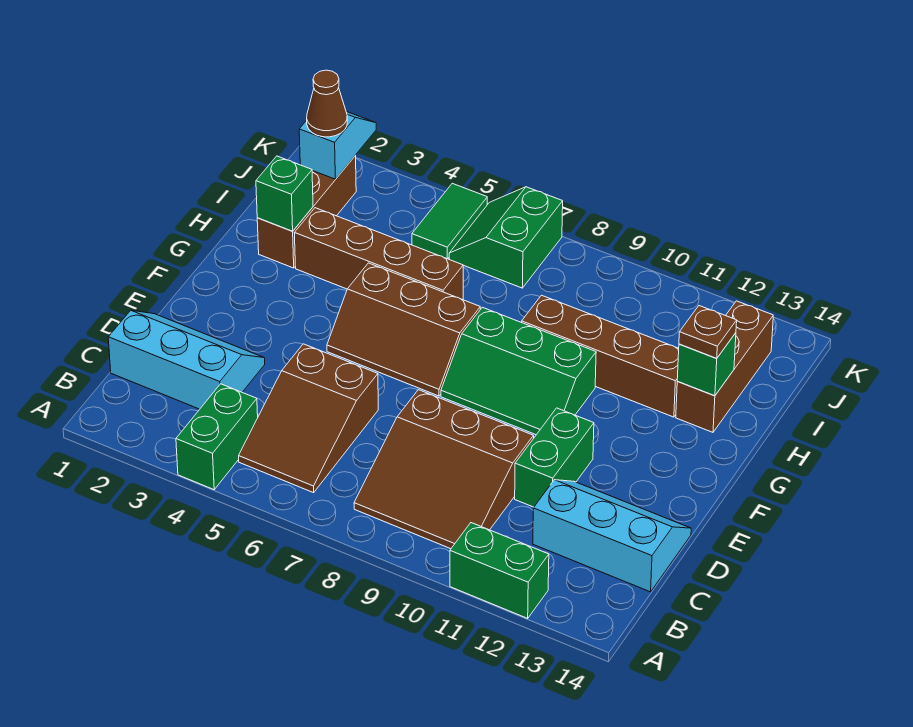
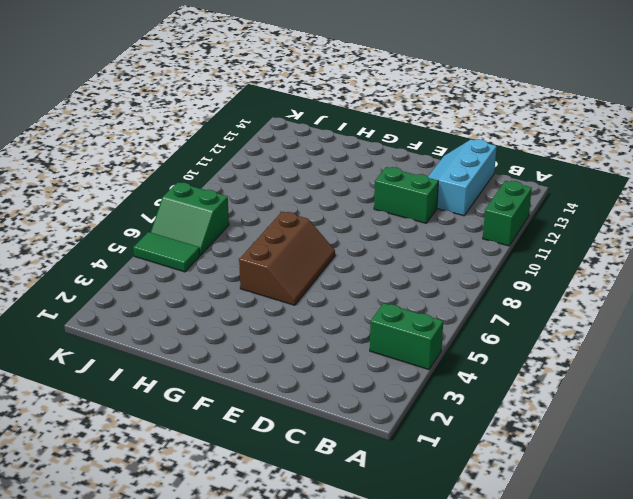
none -> brown 2x3 slope [239,344,378,493]
none -> brown 3x3 slope [354,390,534,549]
none -> cyan 2x3 slope [108,310,265,409]

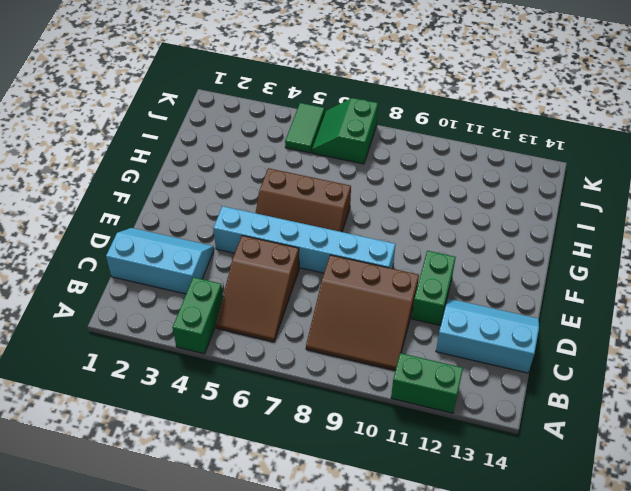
cyan 1x6 brick [213,206,395,273] -> none
none -> green 2x3 slope [441,307,596,435]
none -> brown 1x3 brick [257,156,356,268]
none -> brown 1x4 brick [294,208,463,300]

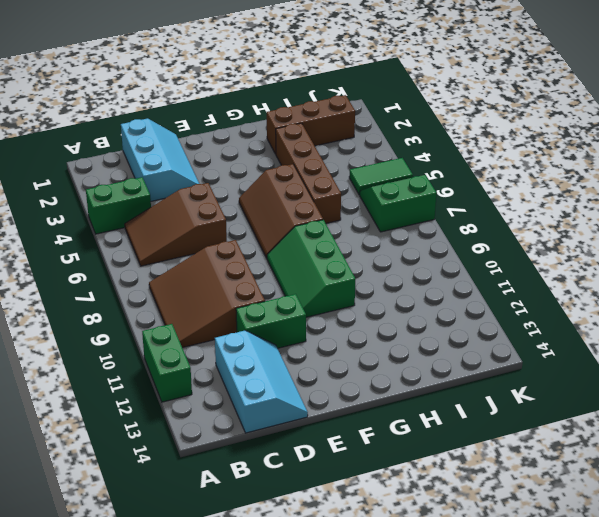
none -> brown 1x4 brick [522,295,679,417]
none -> brown 1x3 brick [676,301,773,432]
none -> green 1x1 brick [256,156,313,231]

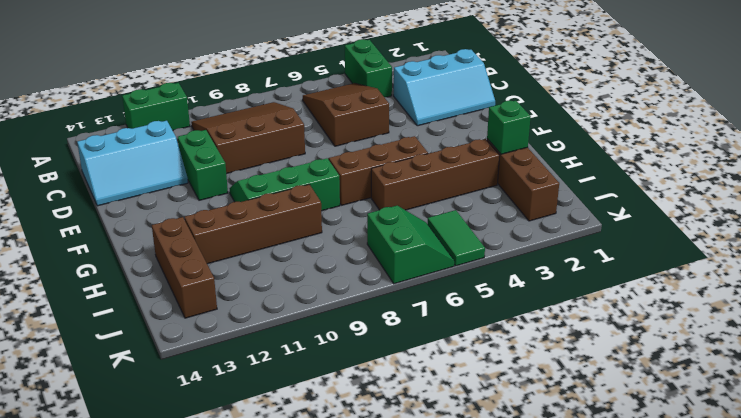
none -> green 1x1 brick [677,333,736,396]
none -> cyan 1x2 slope [299,111,376,179]
none -> brown 1x1 plate [679,306,737,358]

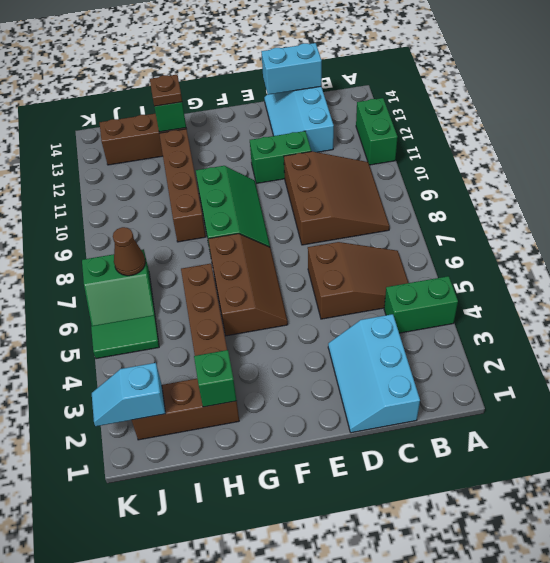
cyan 1x2 brick [261,43,322,95] -> none
brown 1x1 cone [113,227,145,276] -> brown 1x1 cone moved to [307,70,347,137]

